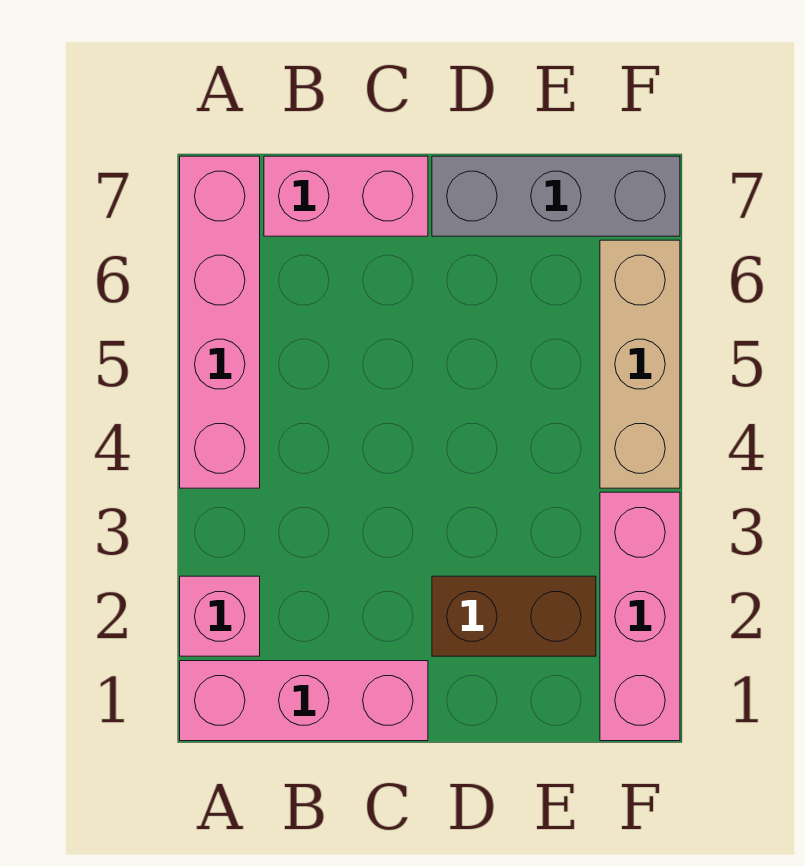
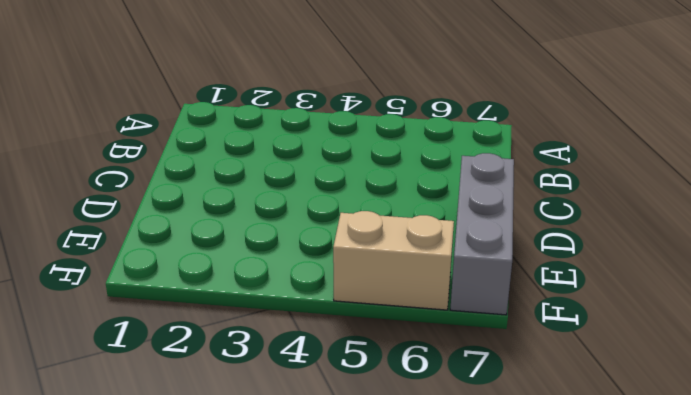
tan 1x2 brick [333,211,454,310] -> tan 1x3 brick [600,240,680,488]
none -> pink 1x3 brick [180,661,428,741]
none -> pink 1x1 brick [180,576,260,656]

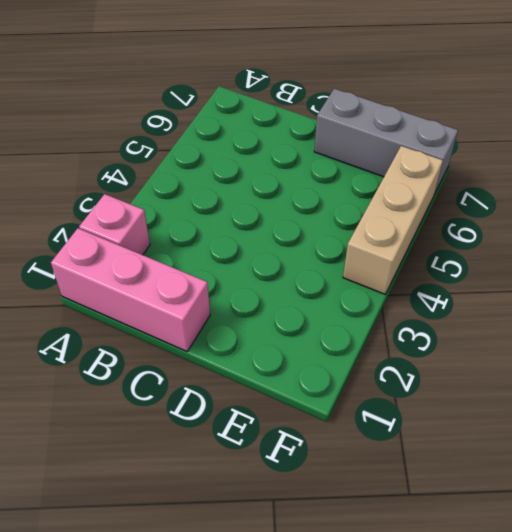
none -> pink 1x4 brick [180,156,260,488]
none -> pink 1x2 brick [264,156,428,236]

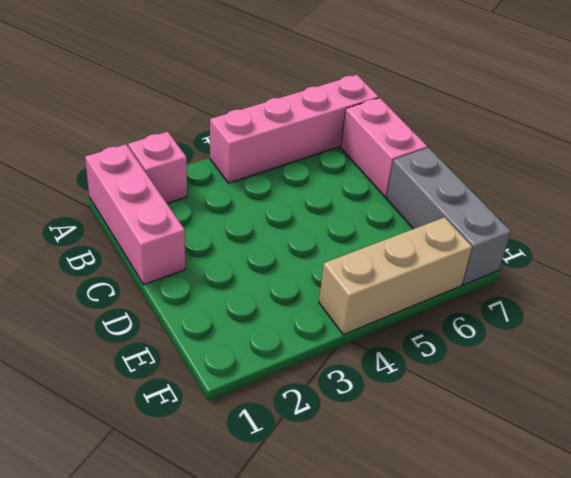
none -> brown 1x2 brick [432,576,596,656]
none -> pink 1x3 brick [600,492,680,741]

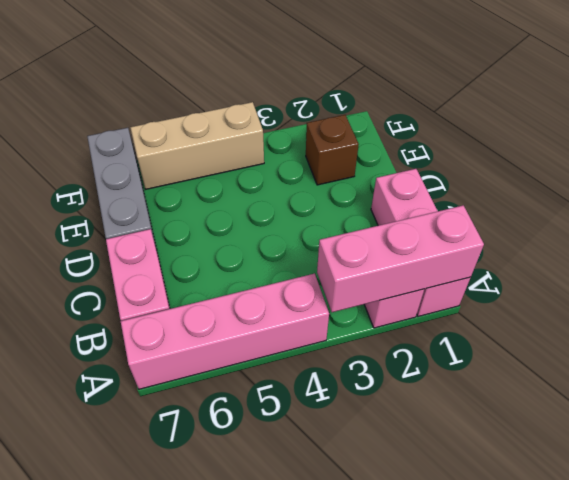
pink 1x3 brick [317,205,484,312] -> pink 1x3 brick moved to [600,492,680,741]
brown 1x1 brick [306,115,359,185] -> brown 1x2 brick [432,576,596,656]

